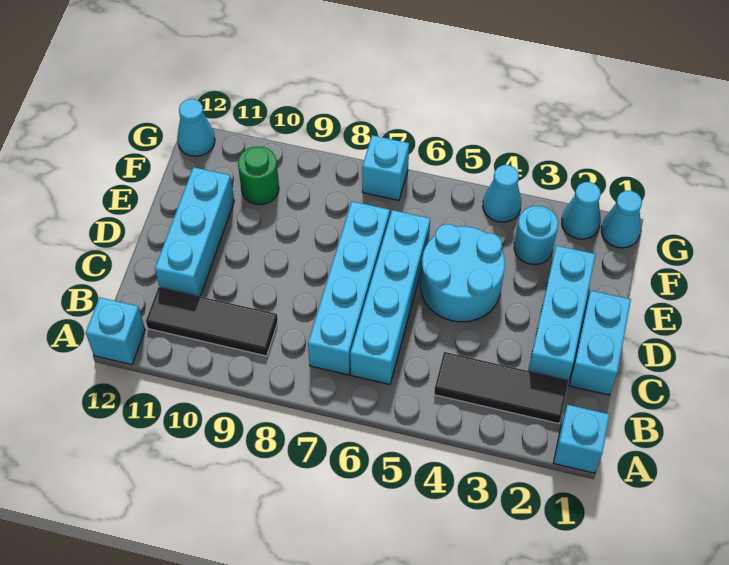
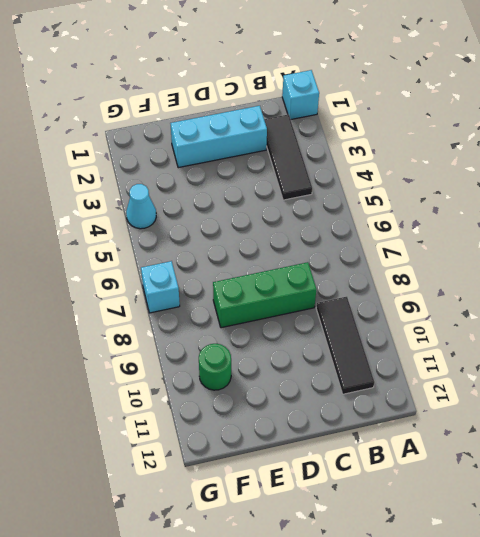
green 1x3 brick [213,262,316,328] -> none
none -> cyan 1x1 brick [86,297,145,365]
none -> cyan 1x4 brick [350,210,430,384]
none -> cyan 1x4 brick [308,201,390,375]

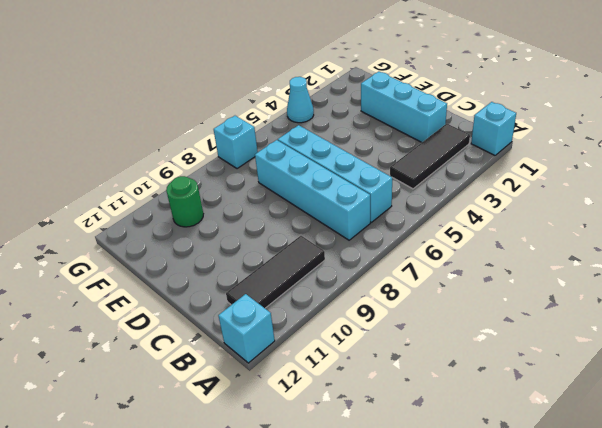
none -> cyan 1x2 brick [569,291,631,395]
none -> cyan 1x3 brick [155,167,234,296]
none -> cyan 2x2 round brick [420,224,505,322]

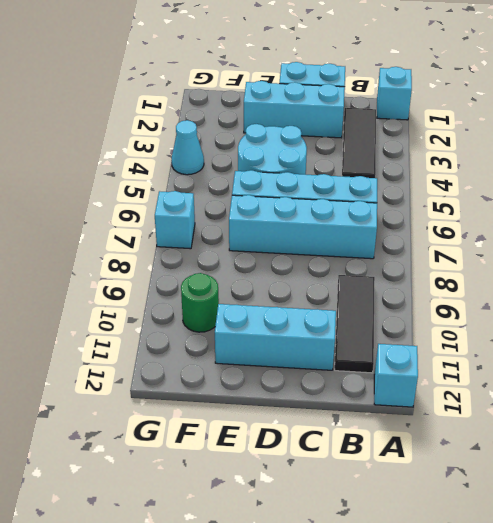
none -> cyan 1x1 round brick [514,206,558,265]
none -> cyan 1x1 cone [601,191,642,248]
none -> cyan 1x1 cone [562,182,601,239]

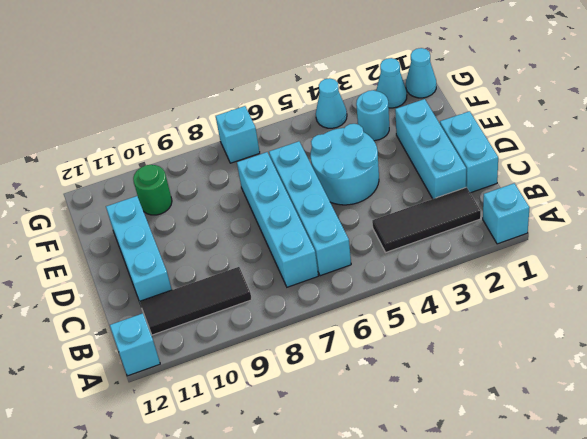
none -> cyan 1x1 cone [177,99,215,156]

